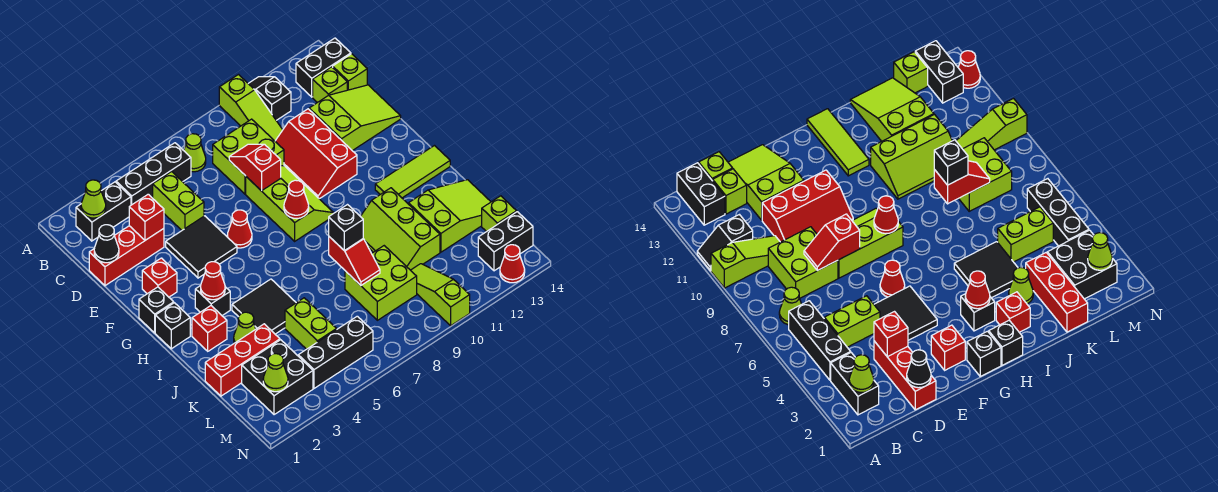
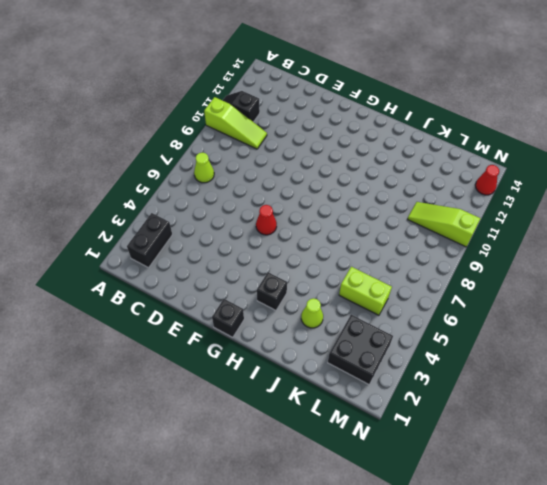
none -> black 1x3 brick [116,143,191,205]
none -> black 1x2 brick [296,38,351,97]
none -> lime 1x2 brick [153,172,204,230]
none -> lime 2x2 brick [213,119,284,194]

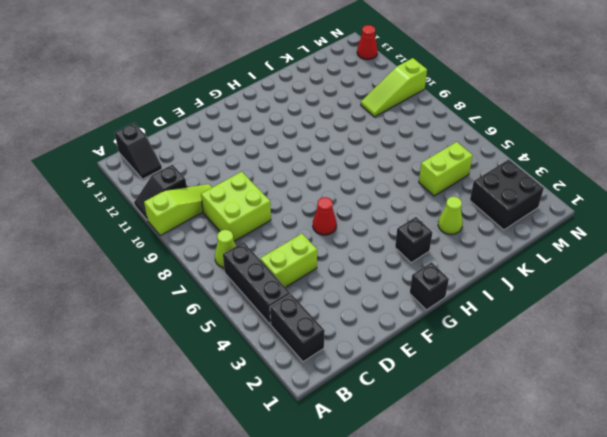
black 1x2 slope [114,123,162,179] -> black 1x2 brick [296,38,351,97]
none -> lime 1x1 brick [313,67,347,103]
none -> lime 1x1 brick [333,54,367,90]
none -> red 1x3 brick [89,226,164,286]
none -> red 2x3 slope [275,109,357,199]

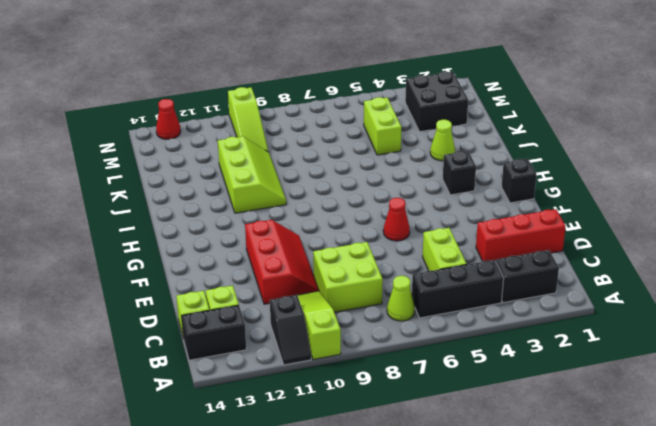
none -> lime 2x3 slope [309,85,401,151]
none -> black 2x2 tile [166,216,237,278]
none -> lime 2x3 slope [246,166,334,241]
none -> red 1x1 brick [142,258,177,297]

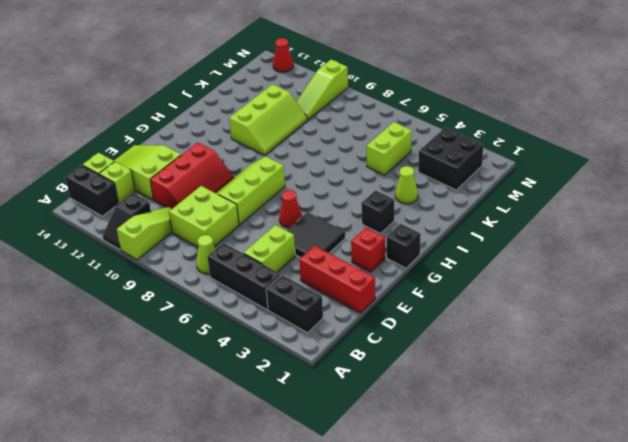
none -> black 1x1 brick [155,303,190,349]
none -> lime 1x3 tile [375,146,450,198]
none -> red 1x1 brick [192,306,227,351]
none -> black 2x2 tile [232,279,296,334]

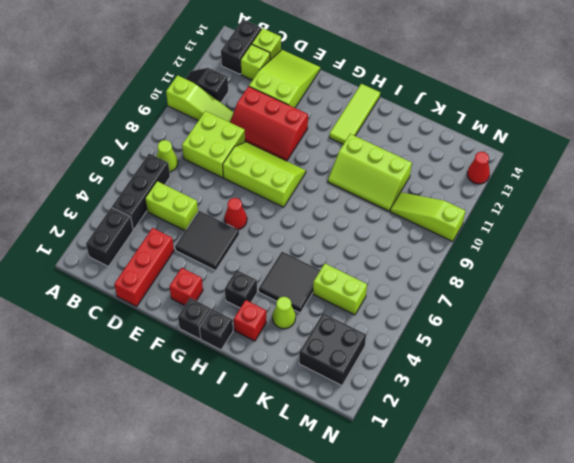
none -> lime 2x3 slope [409,180,491,252]
none -> red 1x3 brick [205,324,280,396]
none -> lime 2x2 brick [345,246,417,320]
none -> lime 1x1 brick [482,196,517,232]

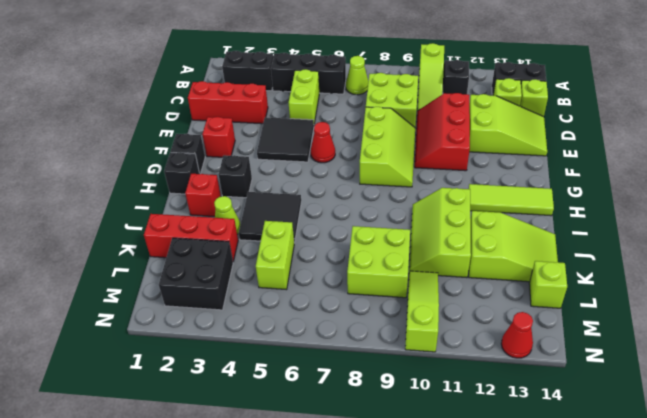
none -> black 1x3 brick [298,316,373,388]
none -> black 1x2 brick [478,212,533,271]
none -> lime 1x1 cone [81,180,106,218]
none -> black 1x1 cone [94,225,119,263]

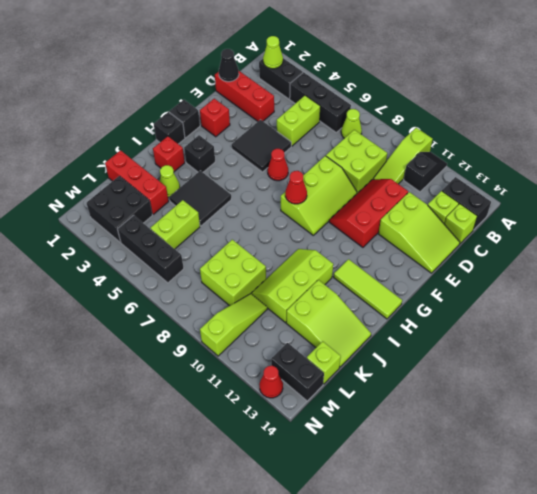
none -> red 1x1 brick [129,194,164,240]
none -> red 1x2 slope [229,144,281,191]
none -> red 1x1 cone [201,262,225,300]
none -> red 1x2 slope [329,237,380,285]

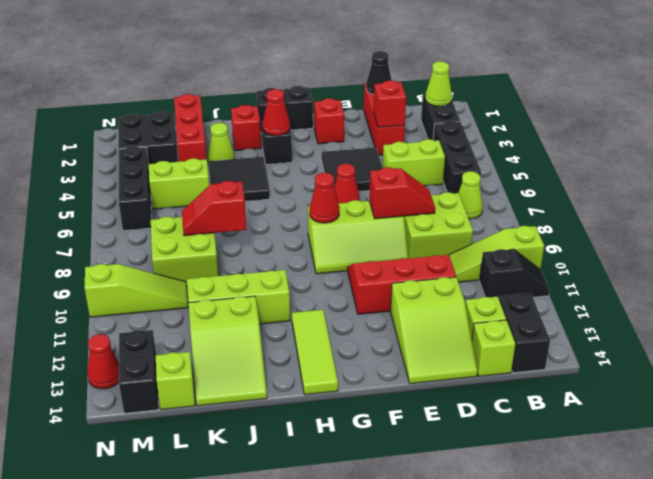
none -> lime 1x1 cone [263,354,288,392]
none -> black 1x1 brick [329,205,363,251]

